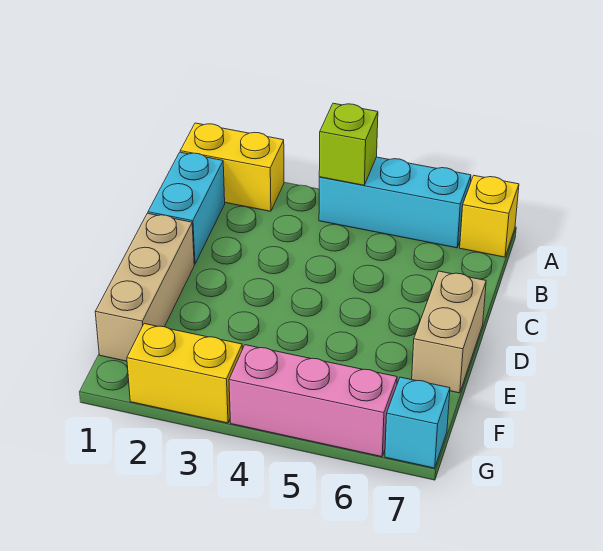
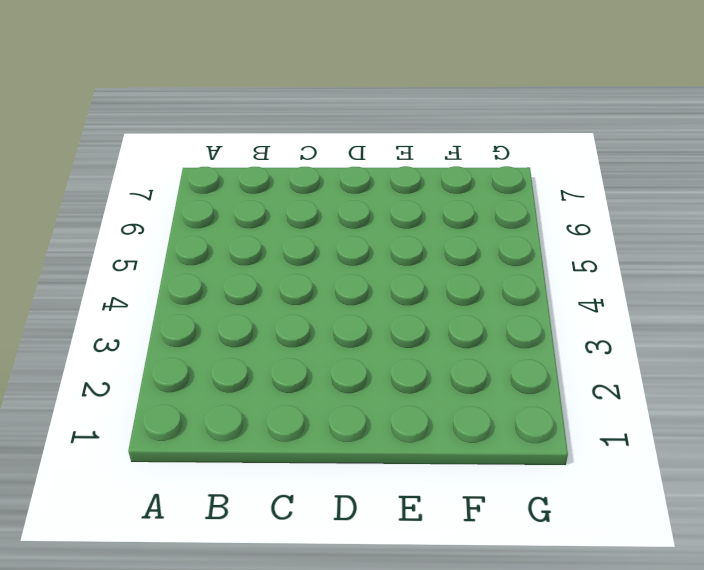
none -> yellow 1x2 brick [180,123,284,211]
none -> cyan 1x3 brick [319,157,471,248]

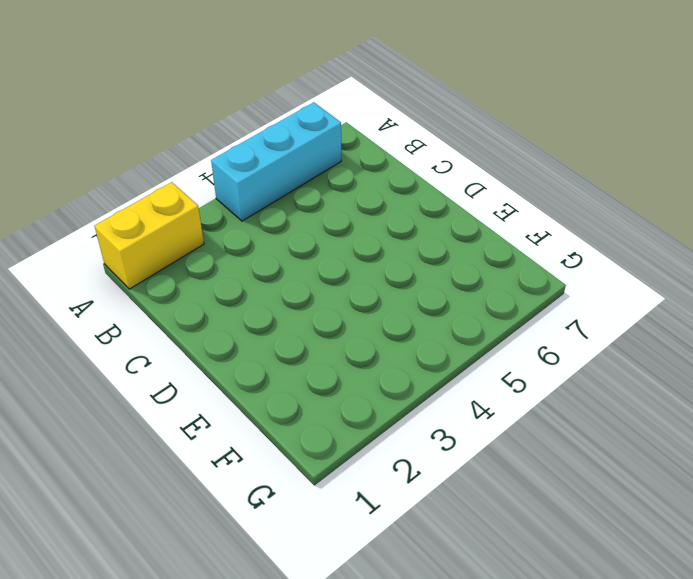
none -> yellow 1x1 brick [460,176,519,257]
none -> cyan 1x2 brick [148,152,225,264]

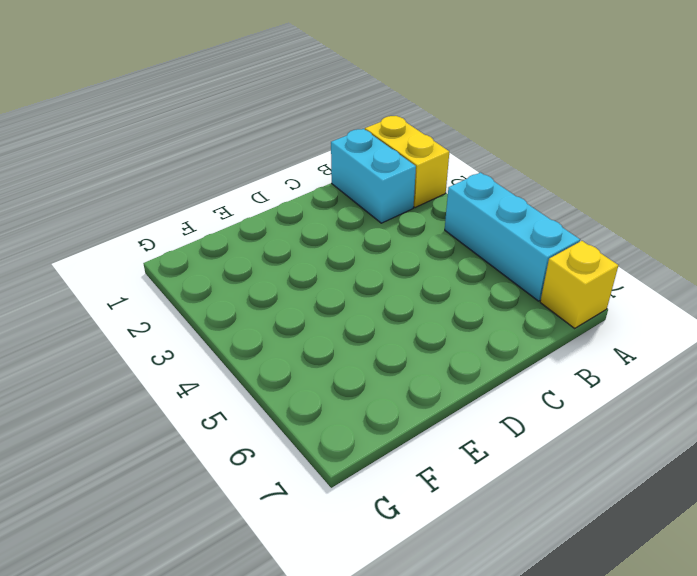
cyan 1x2 brick [331,129,416,223] -> cyan 1x2 brick turned to [148,152,225,264]
none -> tan 1x3 brick [95,213,194,361]
none -> tan 1x2 brick [412,271,486,393]

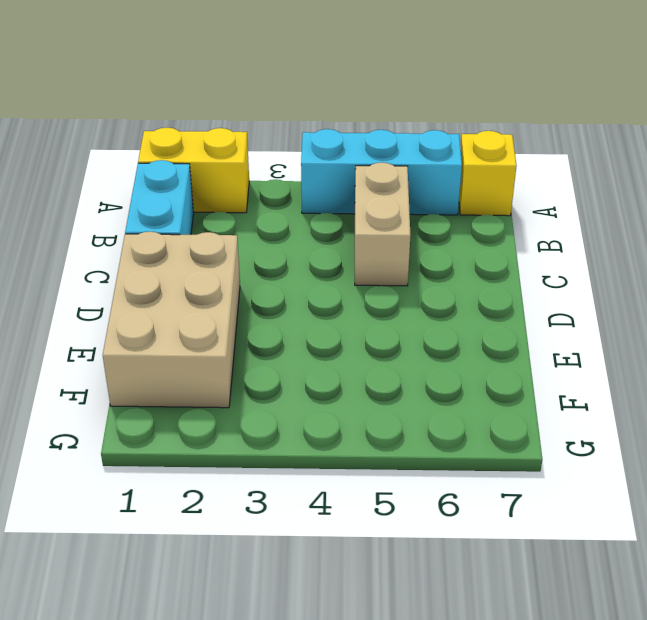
tan 1x2 brick [355,163,410,286] -> tan 1x2 brick moved to [412,271,486,393]
tan 2x3 brick [103,232,240,408] -> tan 1x3 brick [95,213,194,361]
none -> yellow 1x2 brick [127,324,242,423]
none -> pink 1x3 brick [229,345,397,457]

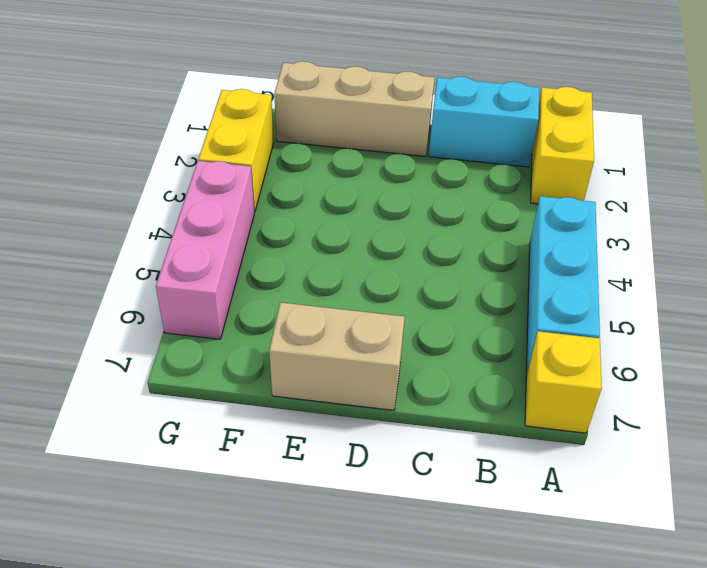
none -> cyan 1x1 brick [385,377,450,468]
none -> lime 1x1 brick [319,103,378,185]

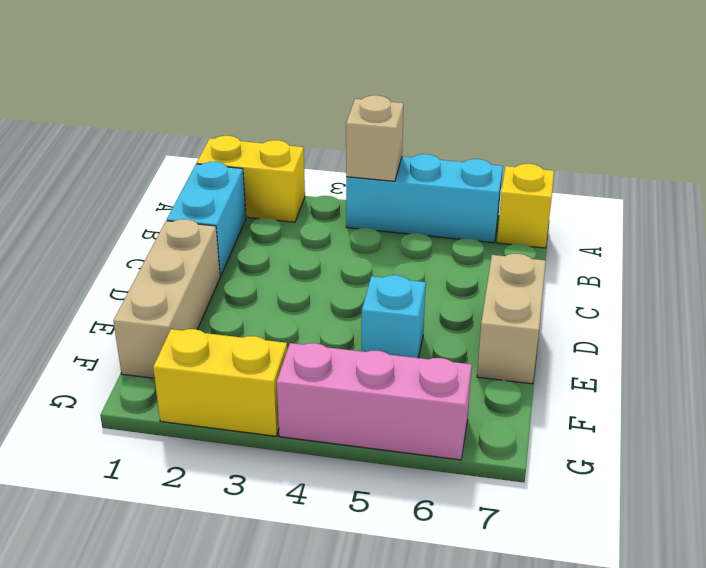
tan 1x1 brick [346,95,404,181] -> lime 1x1 brick [319,103,378,185]
cyan 1x1 brick [362,275,426,358] -> cyan 1x1 brick moved to [385,377,450,468]

